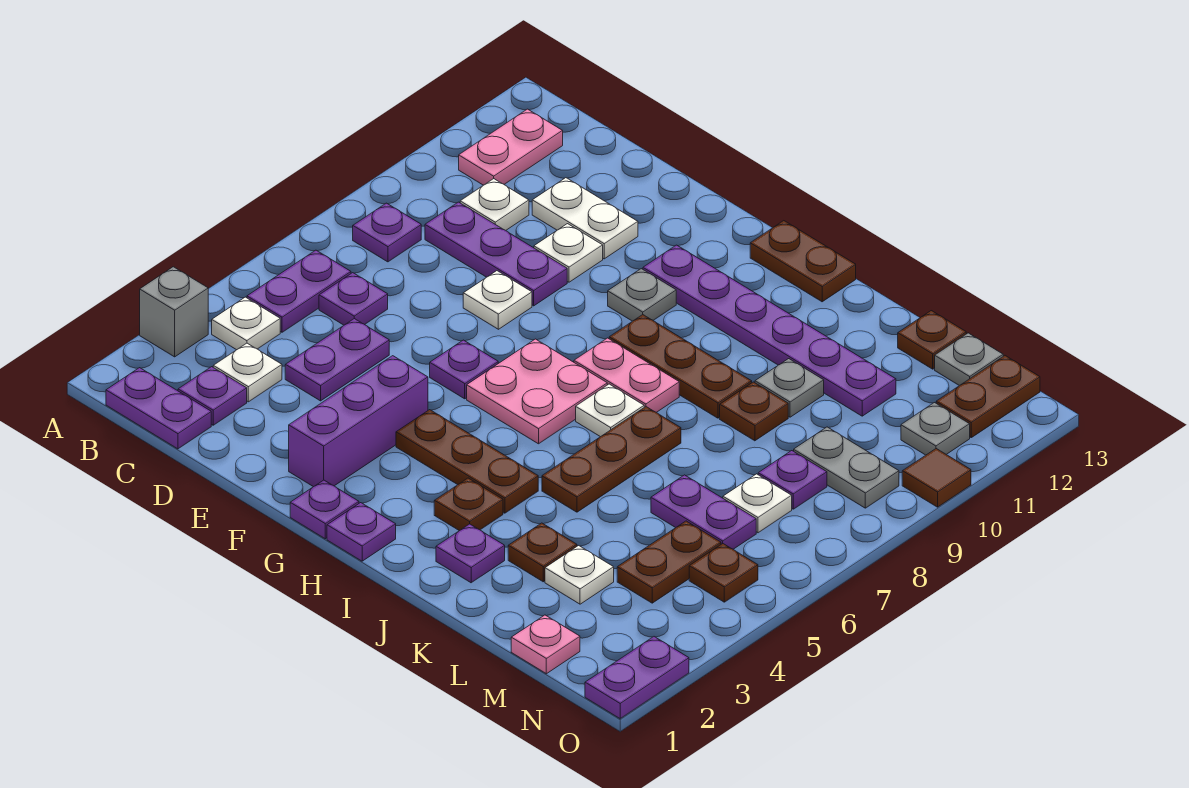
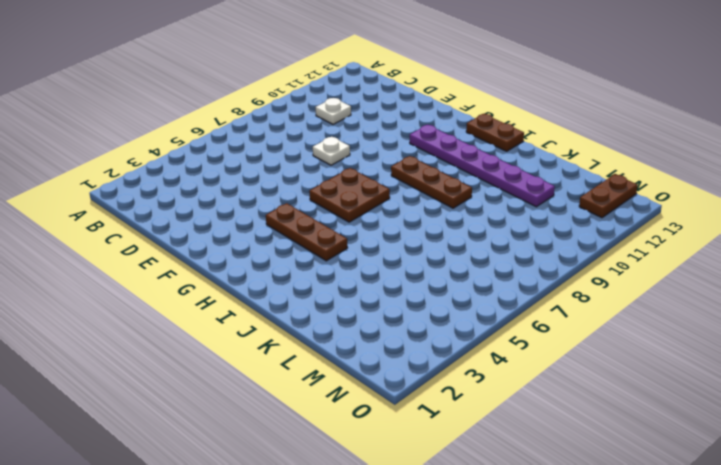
brown 2x2 plate [309,168,390,222] -> pink 2x2 plate [467,339,607,444]
none -> grey 1x1 brick [140,267,208,357]
none -> purple 1x2 plate [106,368,211,449]
none -> white 1x1 plate [212,297,280,350]
none -> purple 1x2 plate [247,250,351,332]

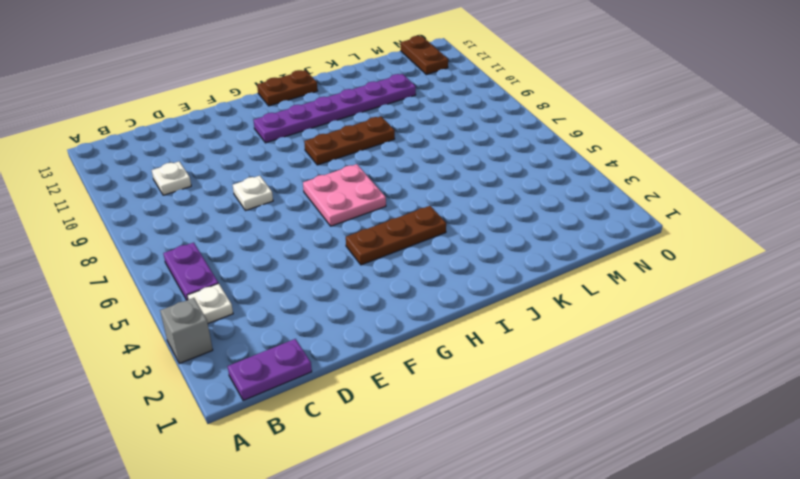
none -> purple 1x1 plate [353,203,421,262]
none -> pink 1x2 plate [459,109,563,185]
none -> purple 1x1 plate [178,367,247,425]
none -> white 1x1 plate [213,343,282,402]

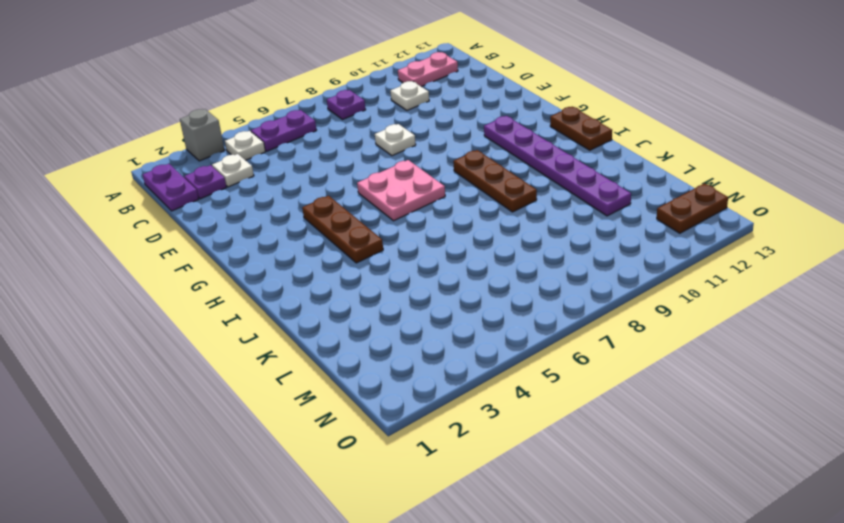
none -> purple 1x1 plate [319,273,388,325]
none -> purple 1x3 plate [425,202,567,306]
none -> purple 1x2 plate [285,319,389,401]
none -> white 1x2 plate [532,178,638,259]

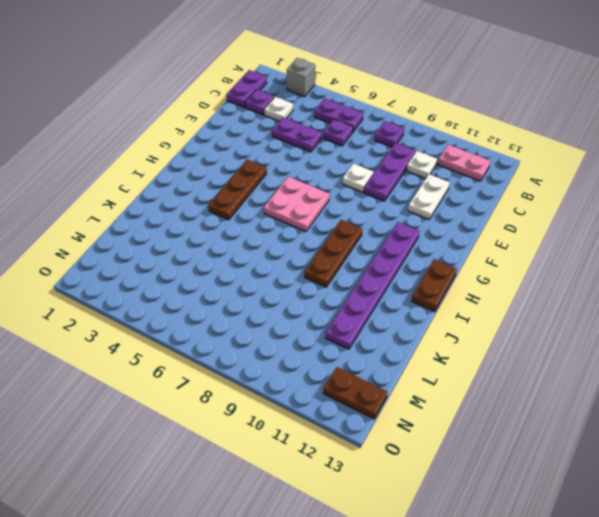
none -> white 1x1 plate [212,297,280,350]
none -> white 1x1 plate [534,224,603,282]
none -> purple 1x3 brick [289,356,428,487]
none -> purple 1x1 plate [430,340,498,399]

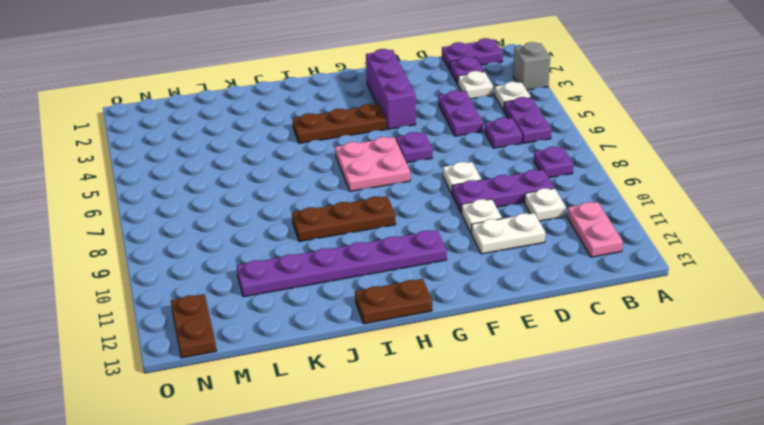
none -> purple 1x1 plate [290,480,359,539]
none -> grey 1x1 plate [608,269,676,321]
none -> purple 1x1 plate [327,503,396,561]
none -> pink 1x2 plate [574,338,679,412]

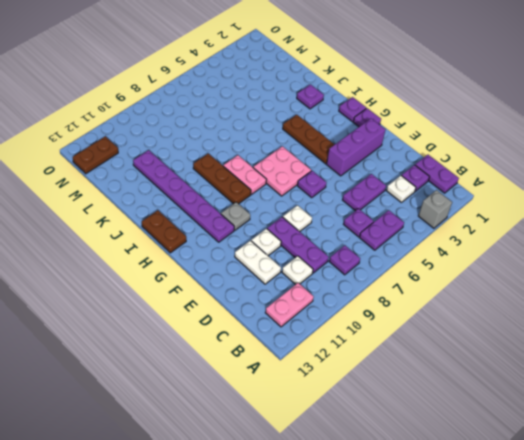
none -> white 1x1 plate [212,297,280,350]
none -> brown 1x1 plate [434,478,503,531]
none -> white 1x1 plate [576,384,644,437]
none -> brown 1x3 plate [542,407,681,512]

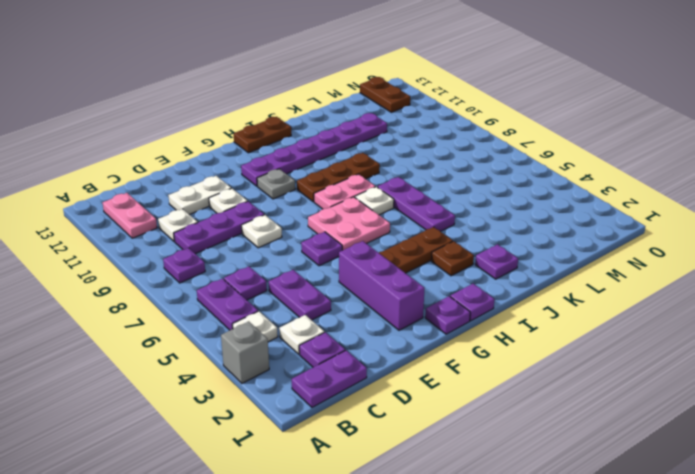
purple 1x3 plate [377,177,455,231] -> brown 1x3 plate [542,407,681,512]
none -> brown 1x1 plate [508,523,577,582]
none -> brown 1x1 plate [720,382,788,441]
none -> grey 1x1 plate [755,359,824,417]
none -> white 1x1 plate [545,546,614,604]

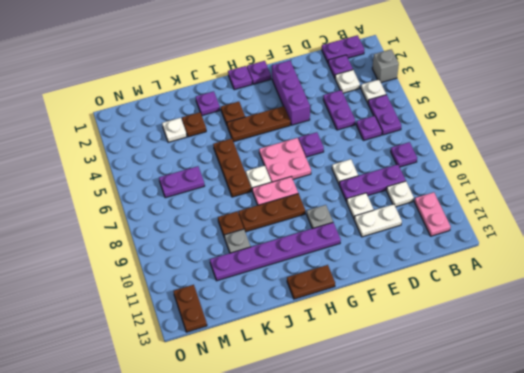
none -> brown 1x1 plate [898,311,966,369]
none -> pink 1x1 plate [511,615,580,674]
none -> brown 1x2 plate [617,521,721,603]
none -> white 1x1 plate [723,474,792,533]

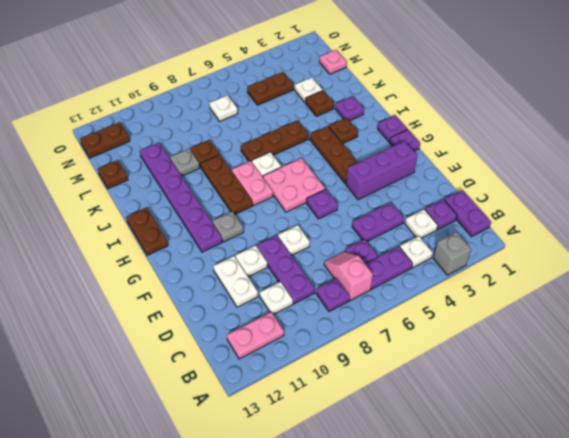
pink 1x2 slope [324,252,373,300] -> none
none -> purple 1x2 plate [651,475,756,549]
none -> purple 1x1 plate [758,451,827,509]
none -> grey 1x2 plate [794,427,899,508]
none -> grey 1x1 plate [935,333,1003,386]

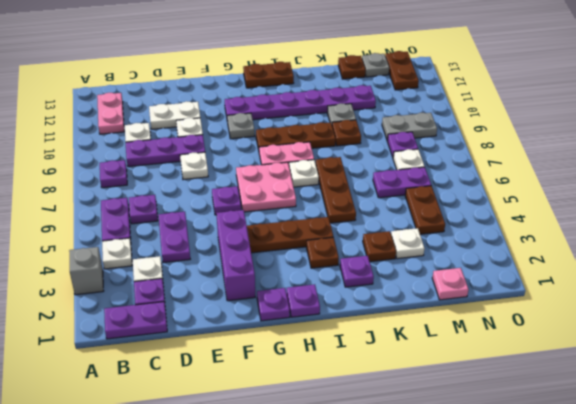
none -> brown 1x1 plate [689,544,758,602]
none -> grey 1x1 plate [901,403,970,455]
none -> purple 1x2 plate [585,637,689,719]
none -> brown 1x1 tile [902,449,971,507]

